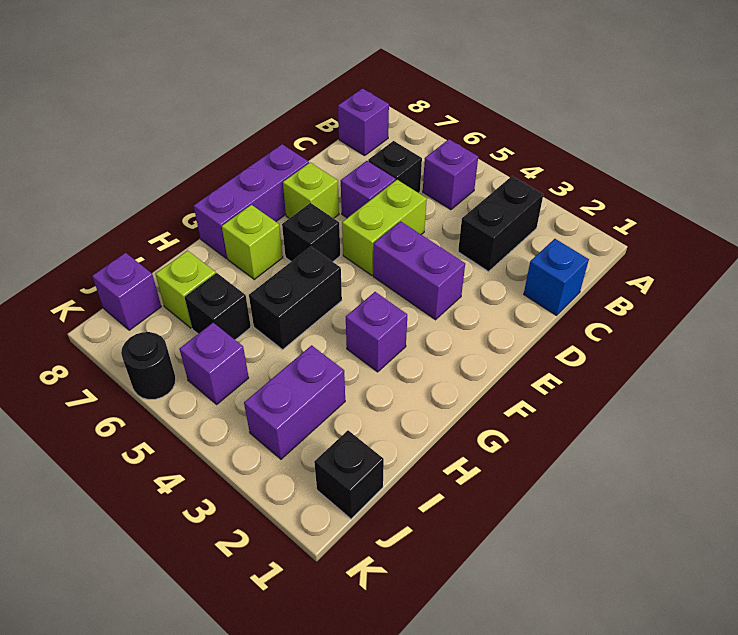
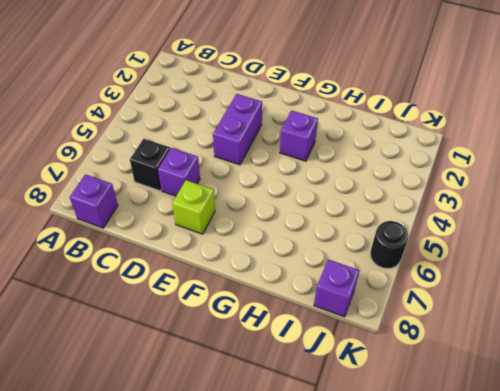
none -> black 1x2 brick [458,176,543,272]
none -> purple 1x1 brick [423,139,478,210]
none -> blue 1x1 brick [524,239,589,315]

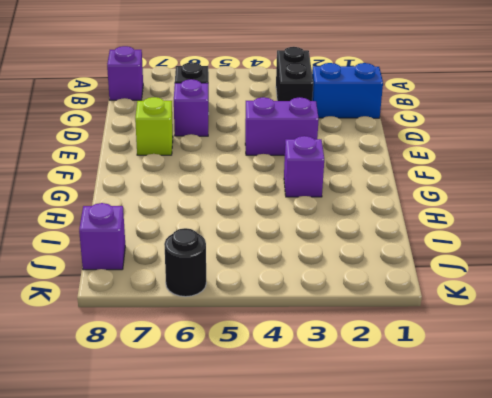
blue 1x2 brick [312,63,383,118] -> blue 1x1 brick [524,239,589,315]
none -> purple 1x1 brick [423,139,478,210]
none -> lime 1x2 brick [342,180,427,275]
none -> purple 1x3 brick [194,144,309,258]

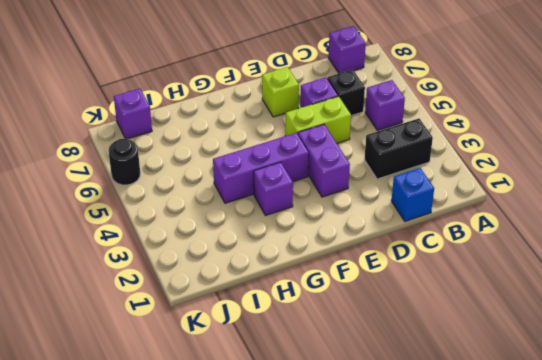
purple 1x3 brick [213,133,309,203] -> purple 1x3 brick moved to [194,144,309,258]
none -> black 1x1 brick [282,203,340,262]
none -> black 1x2 brick [249,247,342,349]
none -> lime 1x1 brick [222,205,283,279]

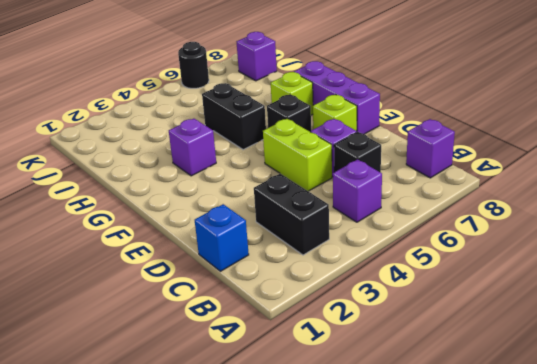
none -> purple 1x2 brick [373,221,465,320]
none -> purple 1x2 brick [244,345,345,459]
none -> black 1x1 brick [185,273,251,340]

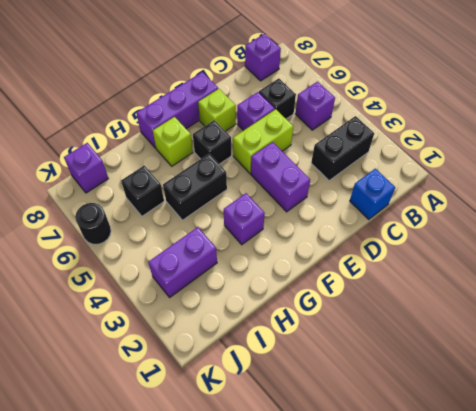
none -> lime 1x1 brick [156,251,216,328]
none -> black 1x1 brick [314,430,384,519]
none -> purple 1x1 brick [180,323,249,404]

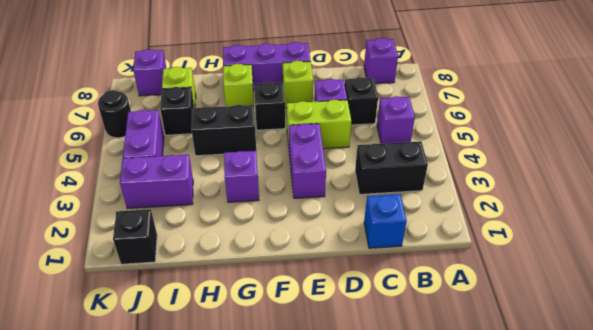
purple 1x2 brick [123,110,164,158] -> purple 1x1 brick [180,323,249,404]

